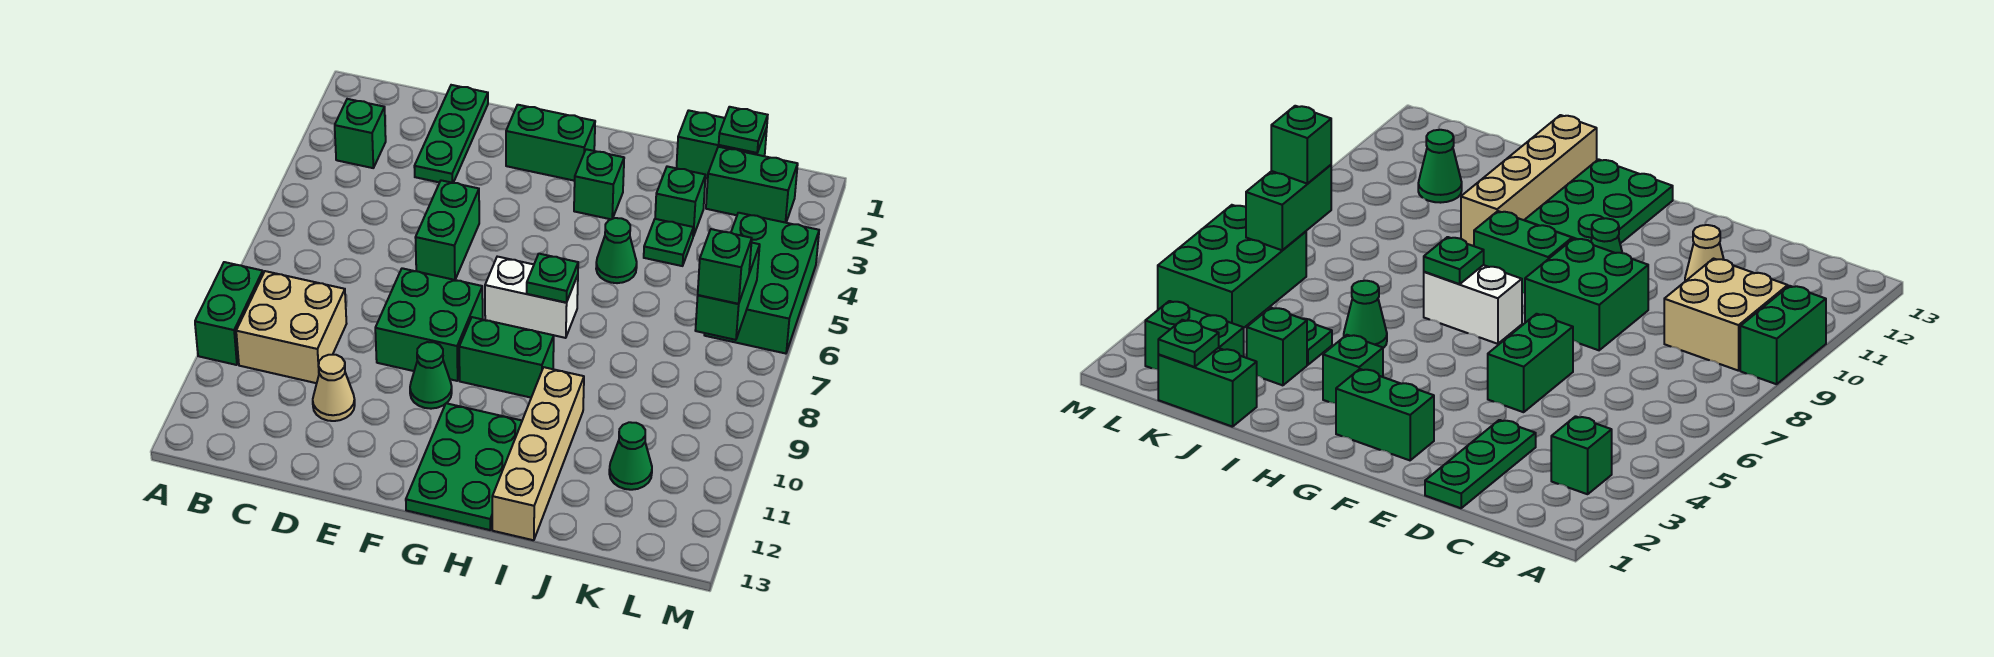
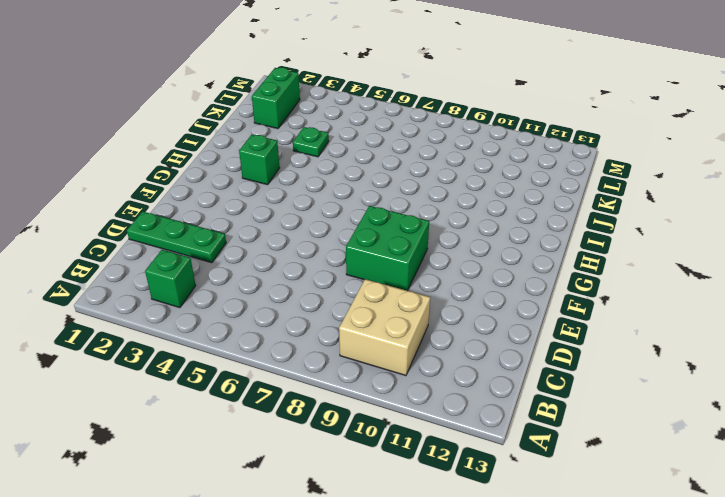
none -> green 1x2 brick [195,262,263,365]
none -> tan 1x1 cone [313,355,355,421]
none -> green 1x2 brick [415,180,479,280]

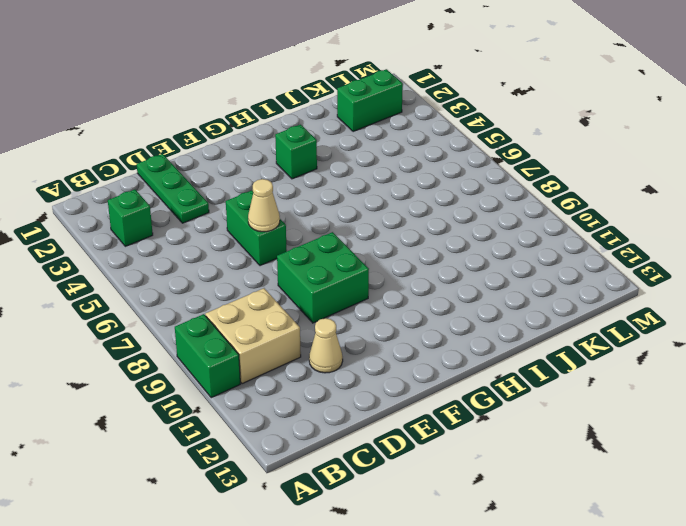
tan 1x1 cone [248,179,280,232] -> none
none -> green 1x2 brick [506,105,595,181]
none -> green 1x1 cone [410,342,452,409]
none -> white 1x2 brick [485,257,578,338]

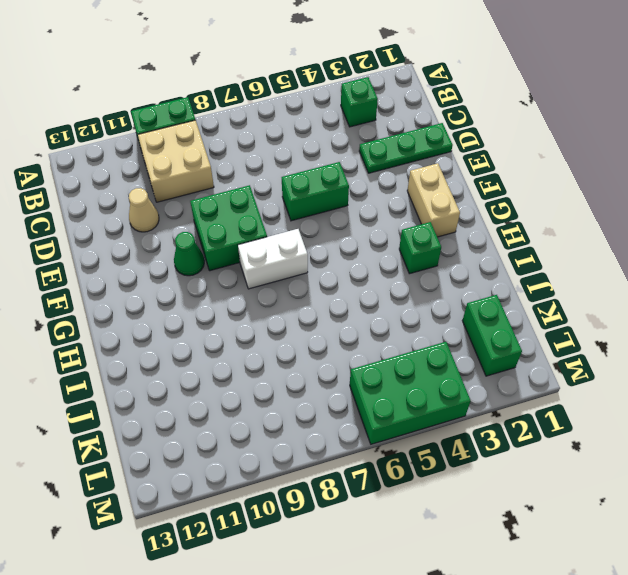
tan 1x2 brick [407,163,460,237] -> green 1x2 brick [506,105,595,181]
white 1x2 brick [238,229,308,289] -> white 1x2 brick turned to [485,257,578,338]
none -> green 1x2 brick [459,317,554,398]
none -> green 2x3 plate [406,403,522,530]
none -> green 1x1 cone [596,218,637,283]

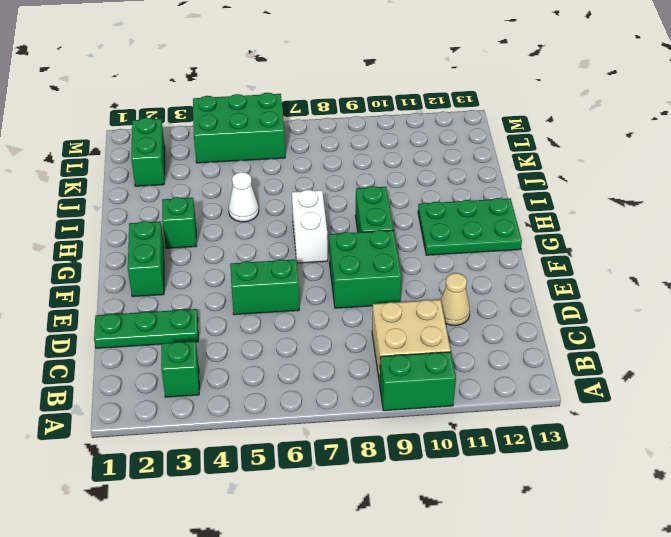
white 1x1 cone [229,172,259,222] -> green 1x1 cone [596,218,637,283]
none -> green 1x1 cone [410,342,452,409]
none -> tan 1x4 brick [492,367,584,540]
none -> green 1x2 brick [677,110,767,179]

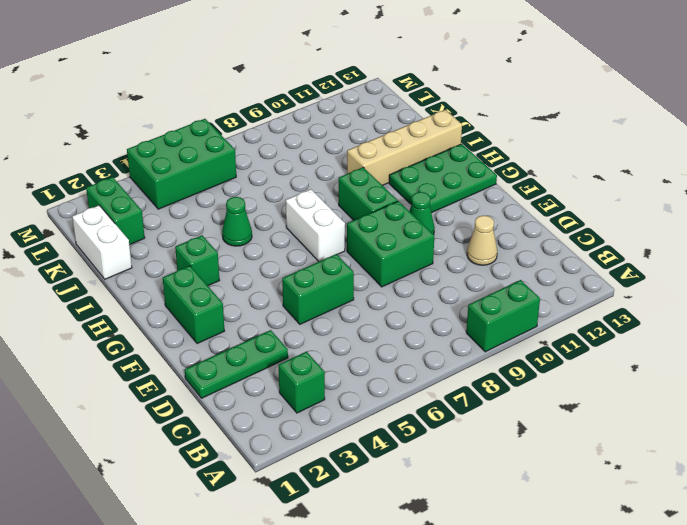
white 1x2 brick [72,205,132,279] -> green 1x2 brick [677,110,767,179]
none -> tan 2x2 brick [236,271,347,383]
none -> green 1x1 brick [655,166,706,236]
none -> green 1x1 plate [644,219,693,266]

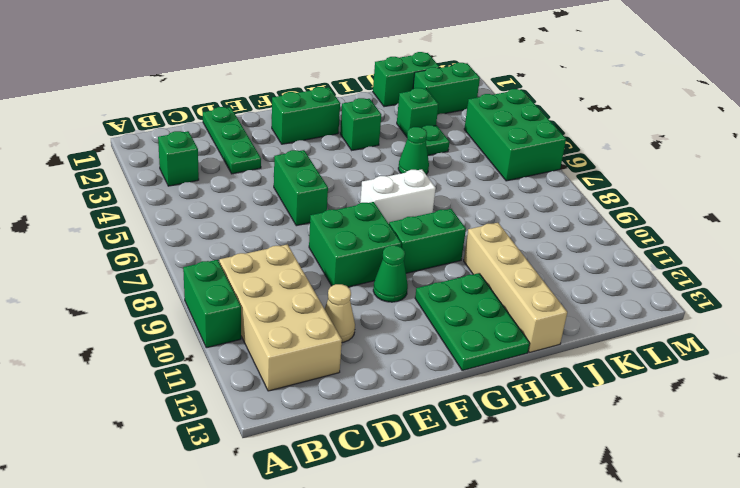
tan 2x4 brick [219,244,342,391] -> tan 2x2 brick [236,271,347,383]
none -> green 1x1 cone [609,422,652,490]
none -> green 1x1 plate [527,254,578,303]
none -> green 1x1 plate [719,107,768,153]

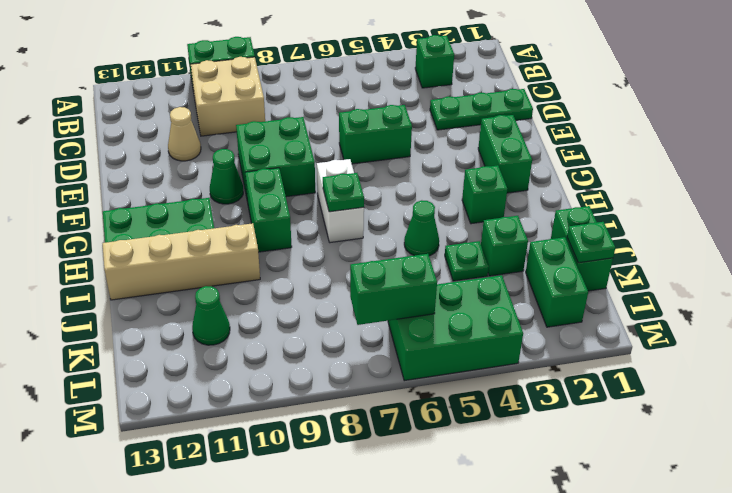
none -> green 1x1 brick [698,229,752,304]

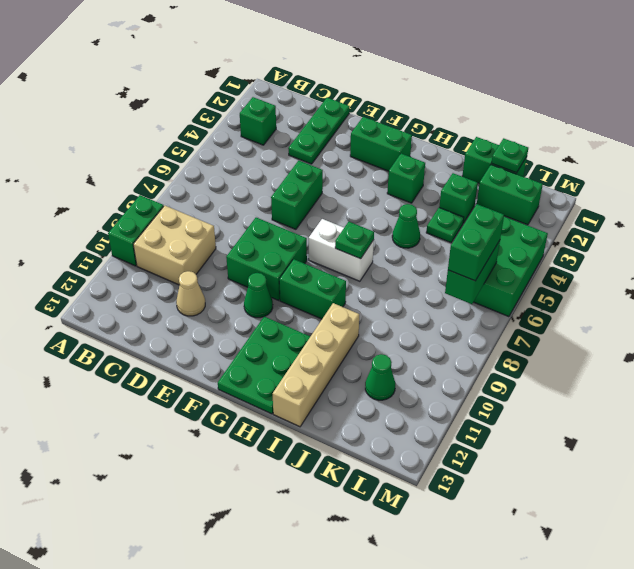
green 1x2 brick [448,204,504,281] -> green 1x1 brick [698,229,752,304]

